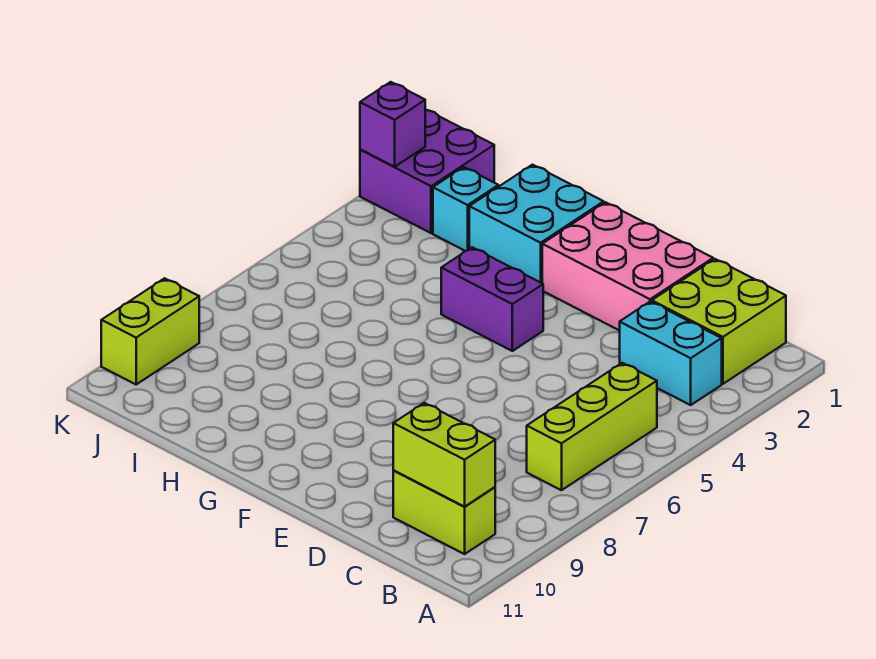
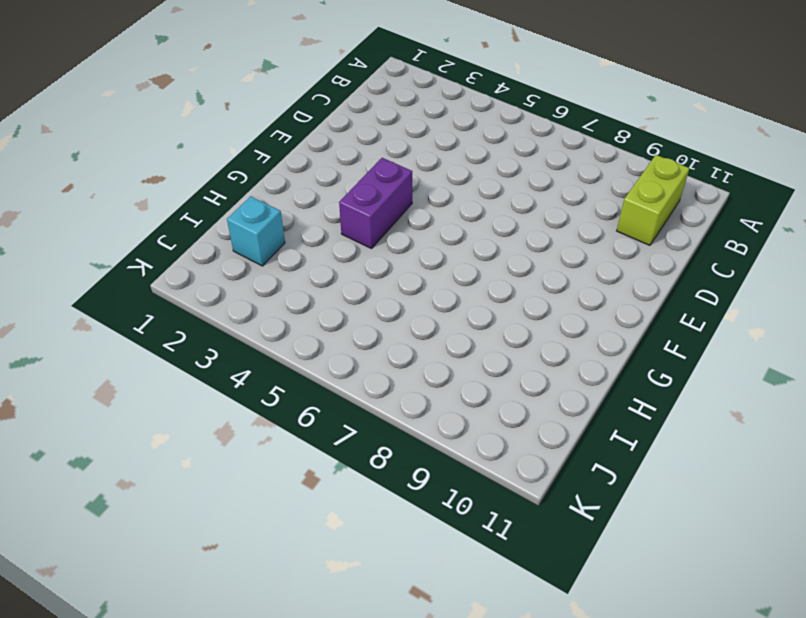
none -> lime 2x2 brick [652,259,786,384]
none -> cyan 1x2 brick [620,301,722,405]
none -> lime 1x3 brick [527,363,657,490]

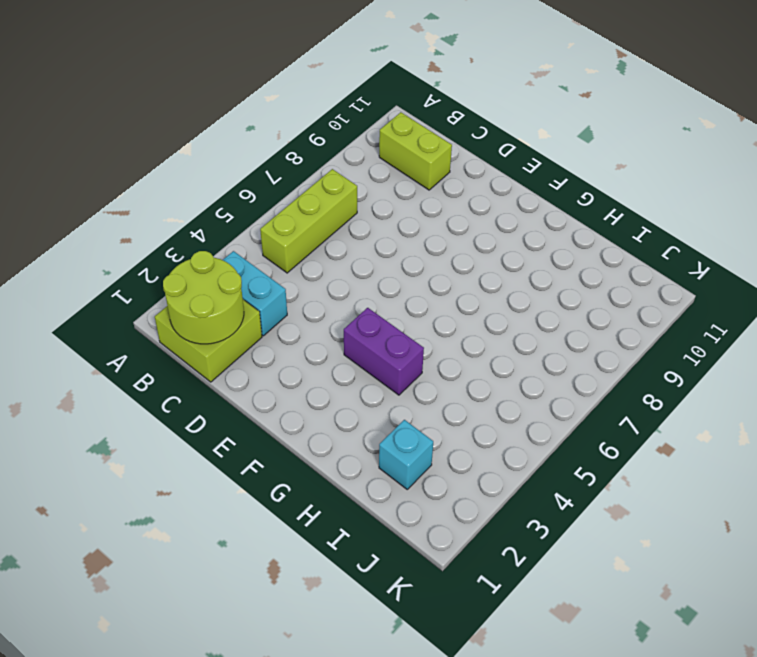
lime 2x2 round brick [163,251,244,344] -> none
none -> pink 2x3 brick [542,202,713,331]
none -> cyan 2x2 brick [469,165,604,283]
none -> purple 2x2 brick [360,109,494,233]

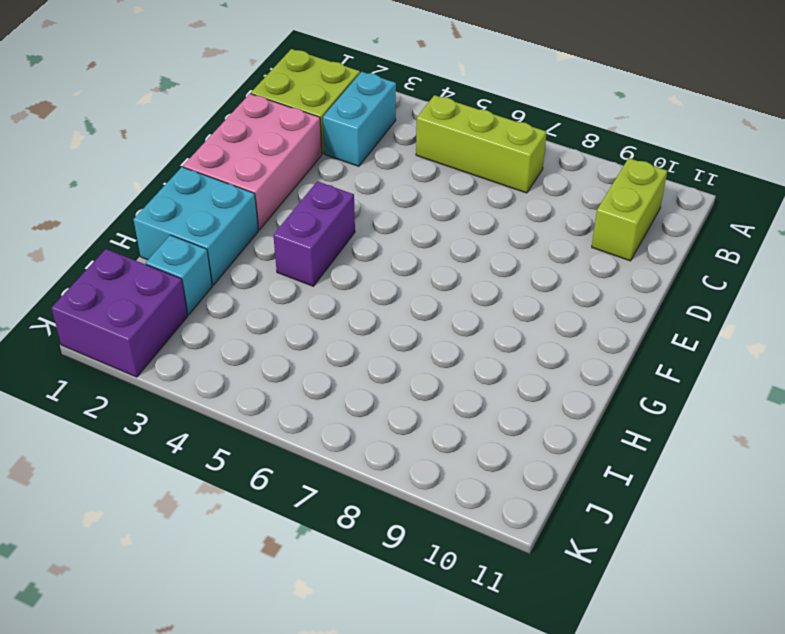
none -> lime 1x2 brick [101,278,199,384]
none -> lime 1x2 brick [393,403,495,507]
none -> purple 1x1 brick [360,82,425,167]

